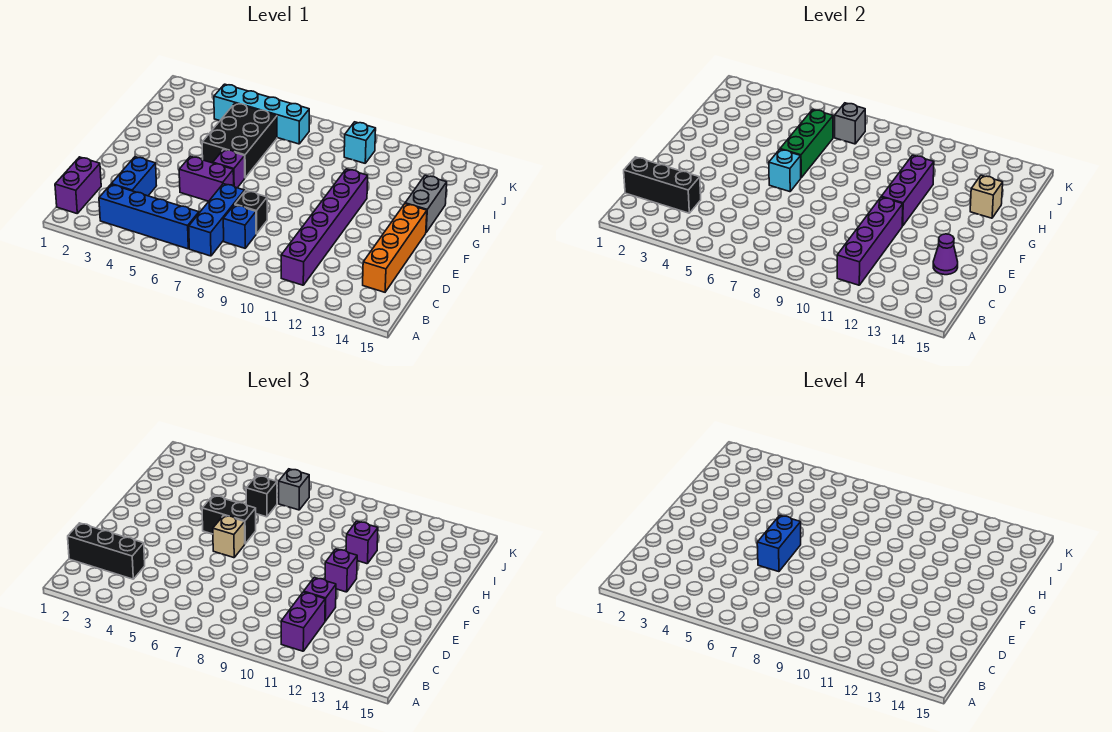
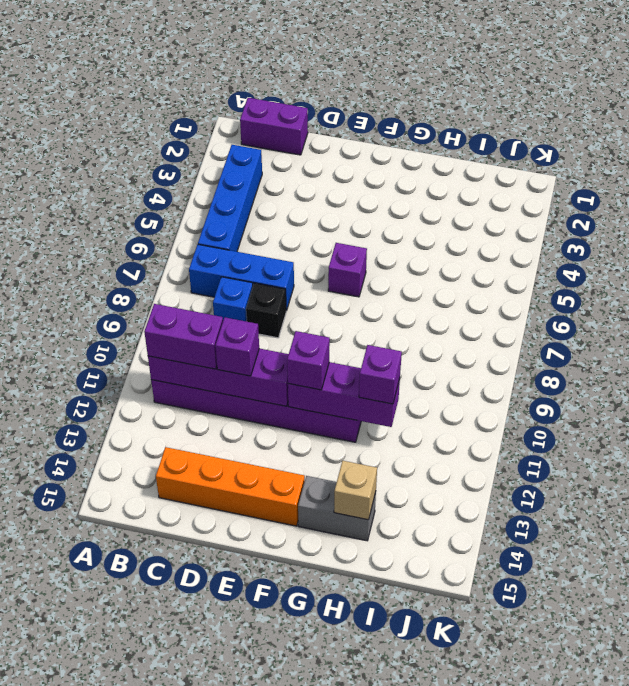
none -> blue 1x2 brick [111,157,157,196]
none -> purple 1x2 brick [179,156,234,201]
none -> black 2x3 brick [202,103,277,178]
none -> cyan 1x4 brick [214,84,309,144]

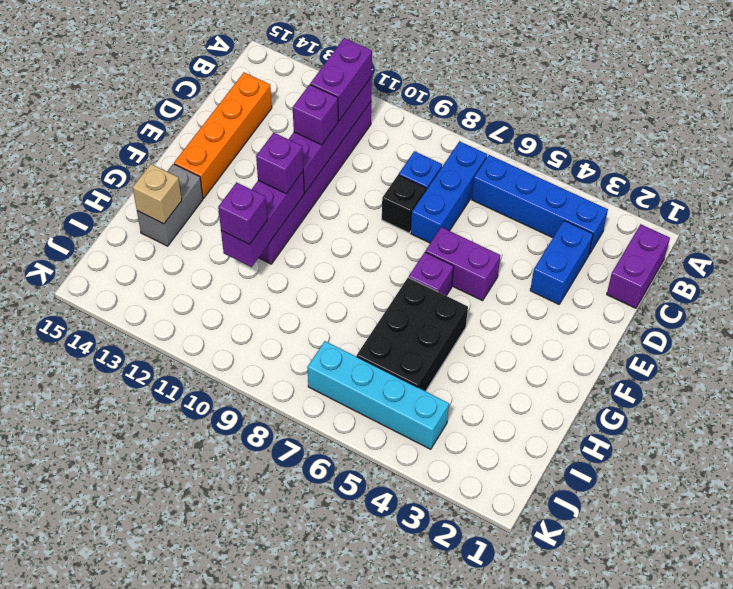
none -> cyan 1x1 brick [344,122,376,163]
none -> black 1x3 brick [624,157,701,213]
none -> purple 1x1 cone [933,234,958,275]
none -> cyan 1x1 brick [769,149,801,192]

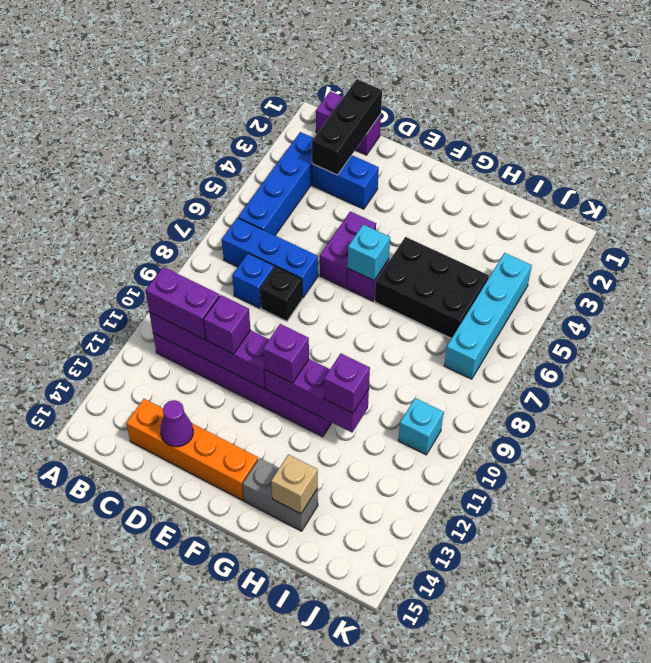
none -> green 1x3 brick [780,110,833,178]
none -> grey 1x1 brick [835,103,865,144]
none -> black 1x3 brick [68,523,145,579]
none -> tan 1x1 brick [213,515,245,558]

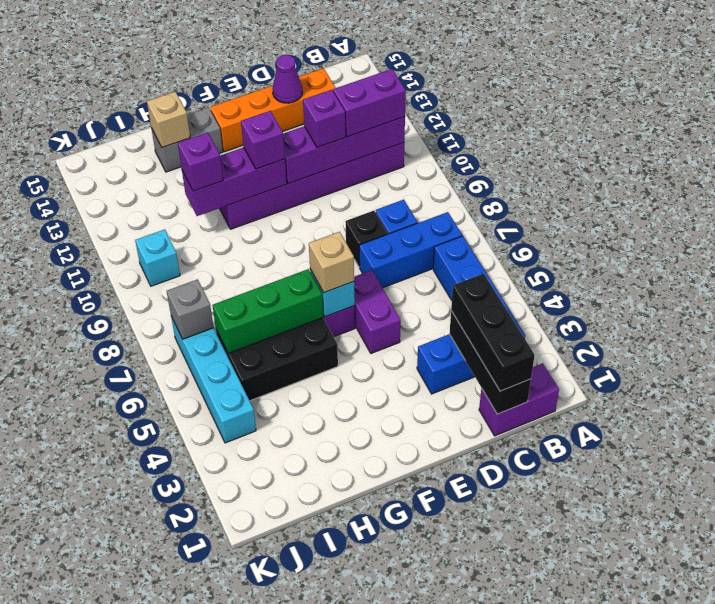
none -> black 1x2 brick [202,495,256,544]
none -> black 1x1 brick [246,476,277,517]
none -> grey 1x1 brick [279,469,309,510]
none -> blue 1x2 brick [757,515,801,572]

